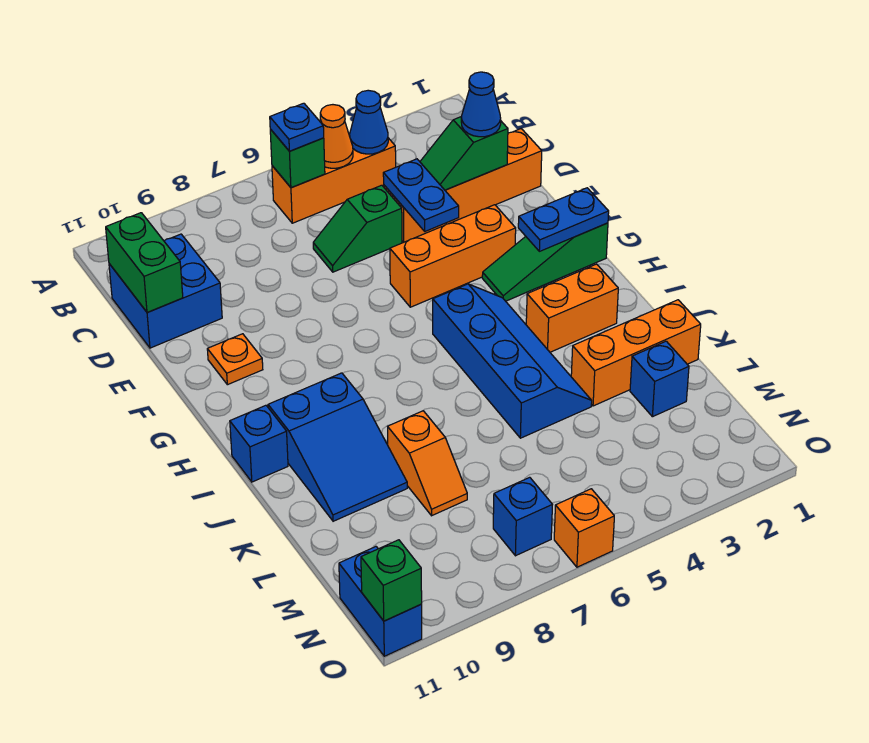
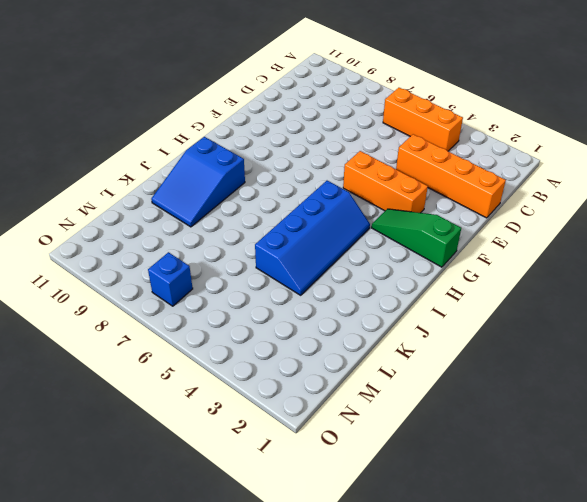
none -> blue 2x2 brick [109,234,222,348]
none -> green 1x2 slope [313,185,402,272]
none -> orange 1x1 plate [207,334,263,385]

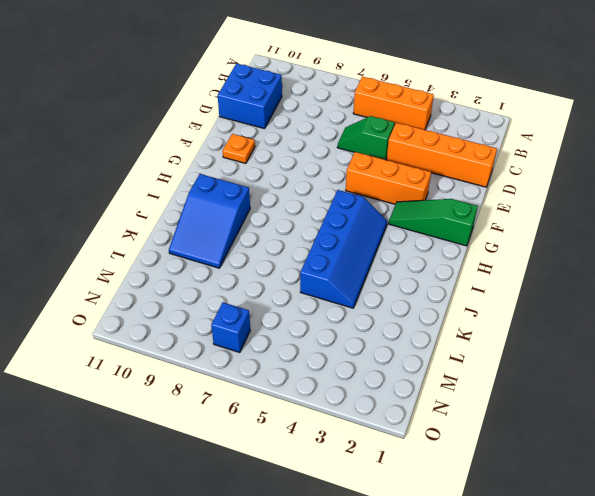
none -> orange 1x2 brick [526,264,618,352]
none -> blue 1x1 brick [230,405,288,482]
none -> orange 1x3 brick [571,300,701,406]

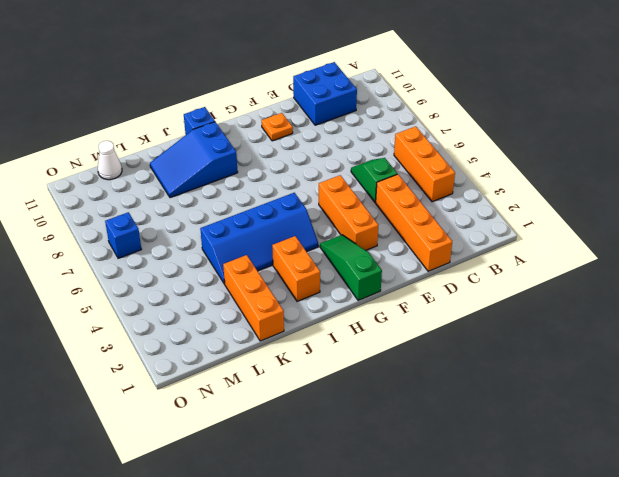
white 1x1 cone [98,141,122,180] -> none
none -> orange 1x2 slope [388,411,467,516]
none -> blue 1x1 brick [630,341,689,417]
none -> blue 1x2 brick [339,547,422,656]

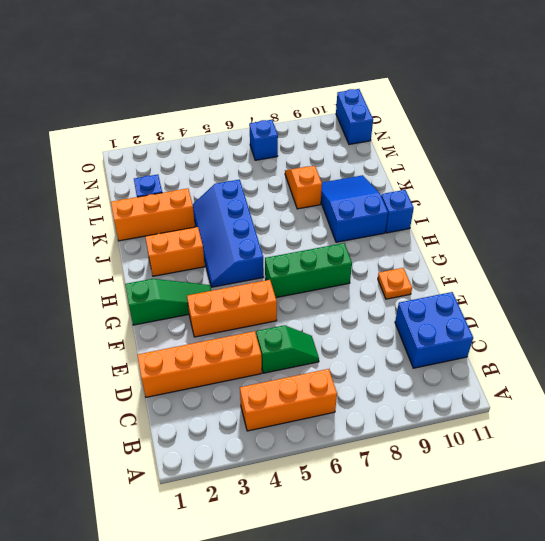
green 1x3 brick [265,243,352,298] -> none
none -> orange 1x1 brick [554,489,614,567]
none -> blue 1x1 cone [350,90,388,154]
none -> orange 1x1 cone [320,105,353,168]

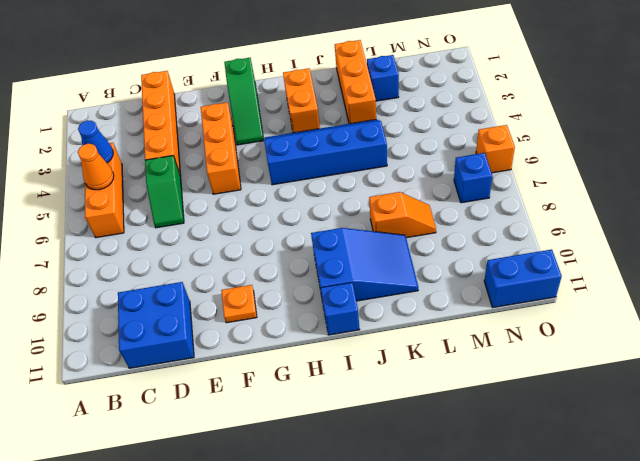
none -> green 1x1 brick [270,129,325,188]
none -> green 1x2 brick [106,213,183,313]
none -> green 1x2 slope [420,117,508,190]

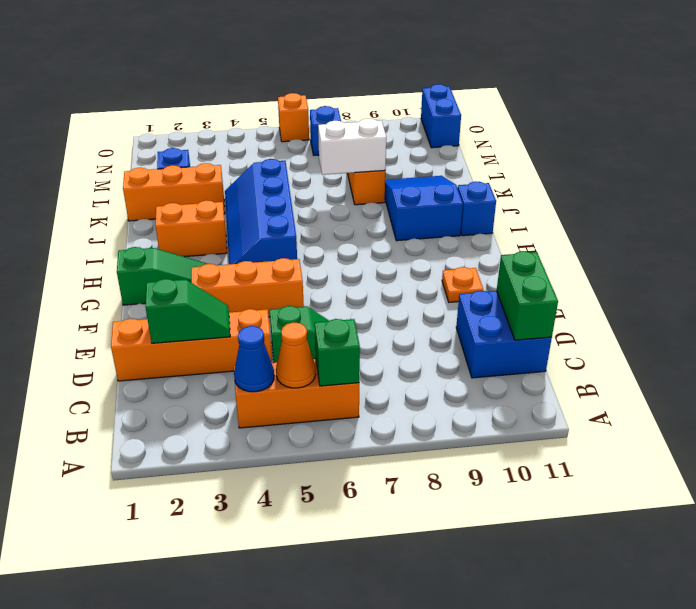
white 1x2 brick [318,119,386,175] -> none
none -> blue 1x2 plate [383,159,459,231]
none -> blue 1x2 plate [518,188,609,251]
none -> green 1x1 brick [361,540,422,621]

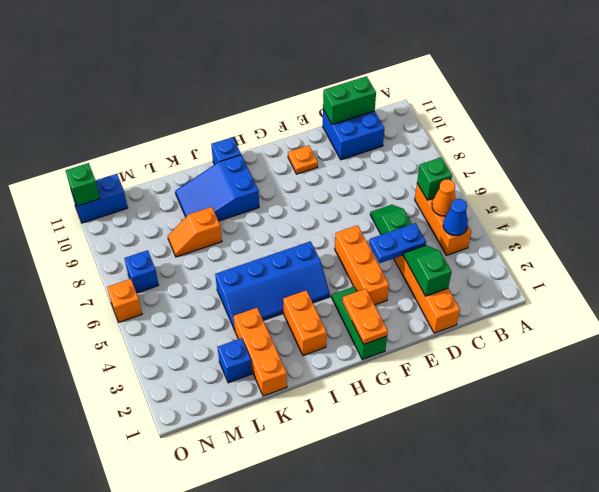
orange 1x2 plate [343,289,388,344] -> blue 1x2 plate [518,188,609,251]
none -> blue 1x1 plate [270,103,324,151]
none -> blue 1x1 cone [461,72,501,137]

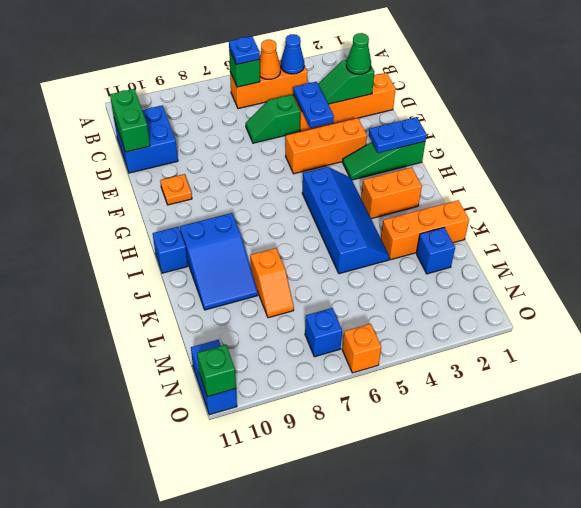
green 1x1 cone [346,33,371,75] -> blue 1x1 cone [461,72,501,137]

